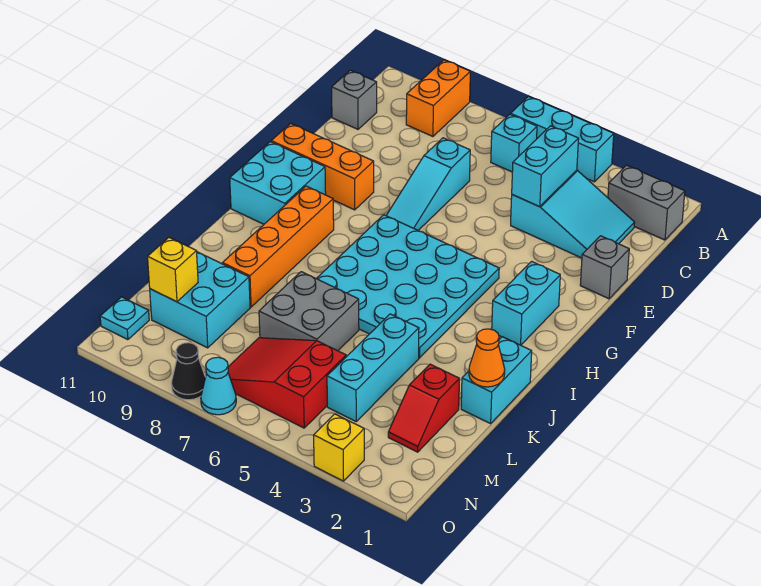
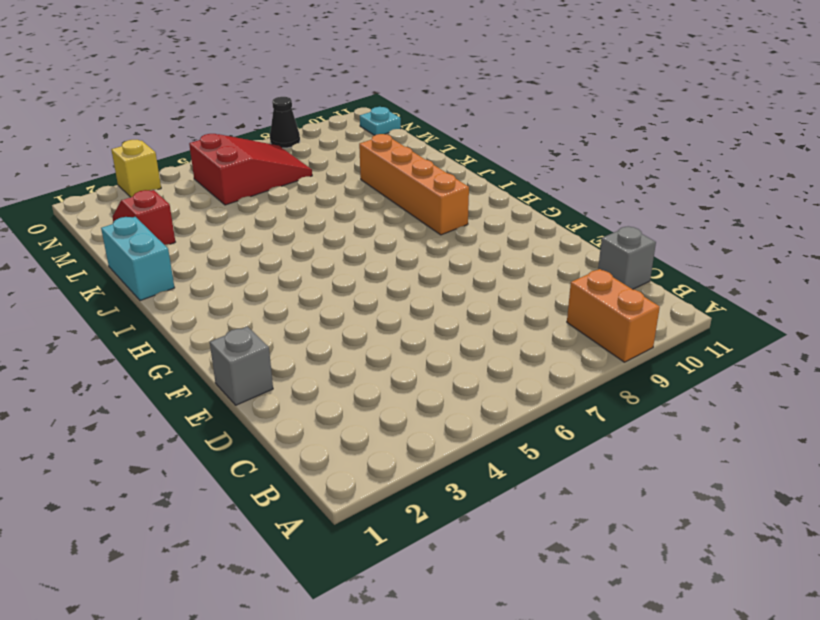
none -> cyan 1x3 brick [511,97,614,182]
none -> grey 1x2 brick [608,165,685,240]
none -> cyan 1x1 brick [491,114,537,172]

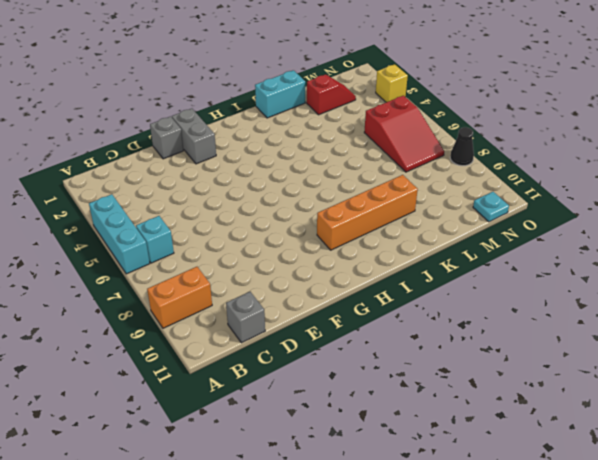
grey 1x2 brick [172,109,216,164] -> grey 1x2 brick moved to [608,165,685,240]
none -> cyan 2x3 slope [511,170,635,258]
none -> cyan 1x3 slope [386,138,470,230]
none -> orange 1x3 brick [271,123,374,210]

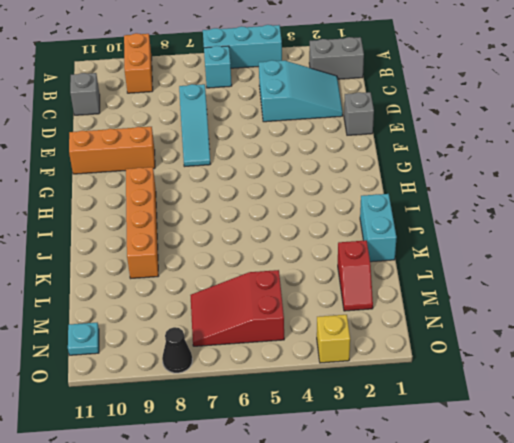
none -> cyan 1x2 brick [492,261,560,345]
none -> cyan 4x4 plate [316,215,499,358]
none -> cyan 2x2 brick [230,142,326,224]

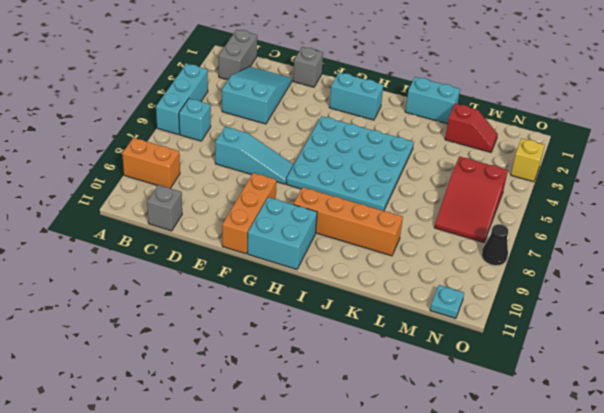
none -> cyan 1x3 brick [327,314,419,421]
none -> grey 2x2 brick [259,272,359,351]
none -> cyan 2x2 brick [150,252,250,348]

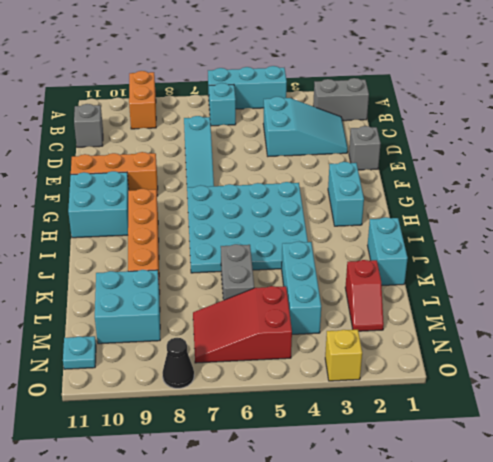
grey 1x2 brick [221,244,254,300] -> grey 2x2 brick [259,272,359,351]
none -> cyan 1x1 cone [201,357,236,415]
none -> cyan 1x2 brick [512,126,579,207]
none -> orange 1x1 cone [469,329,505,387]

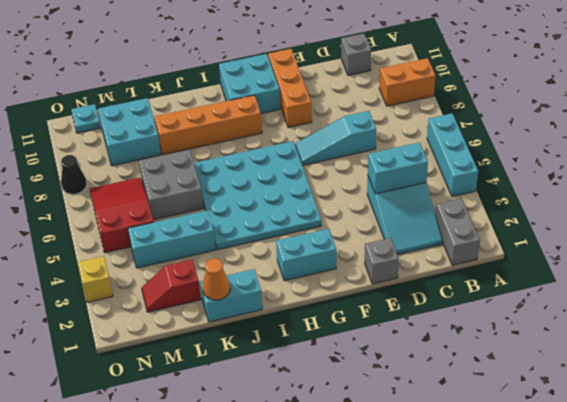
none -> cyan 1x1 brick [491,114,537,172]
none -> cyan 1x1 cone [201,357,236,415]
none -> yellow 1x1 brick [148,238,198,302]

